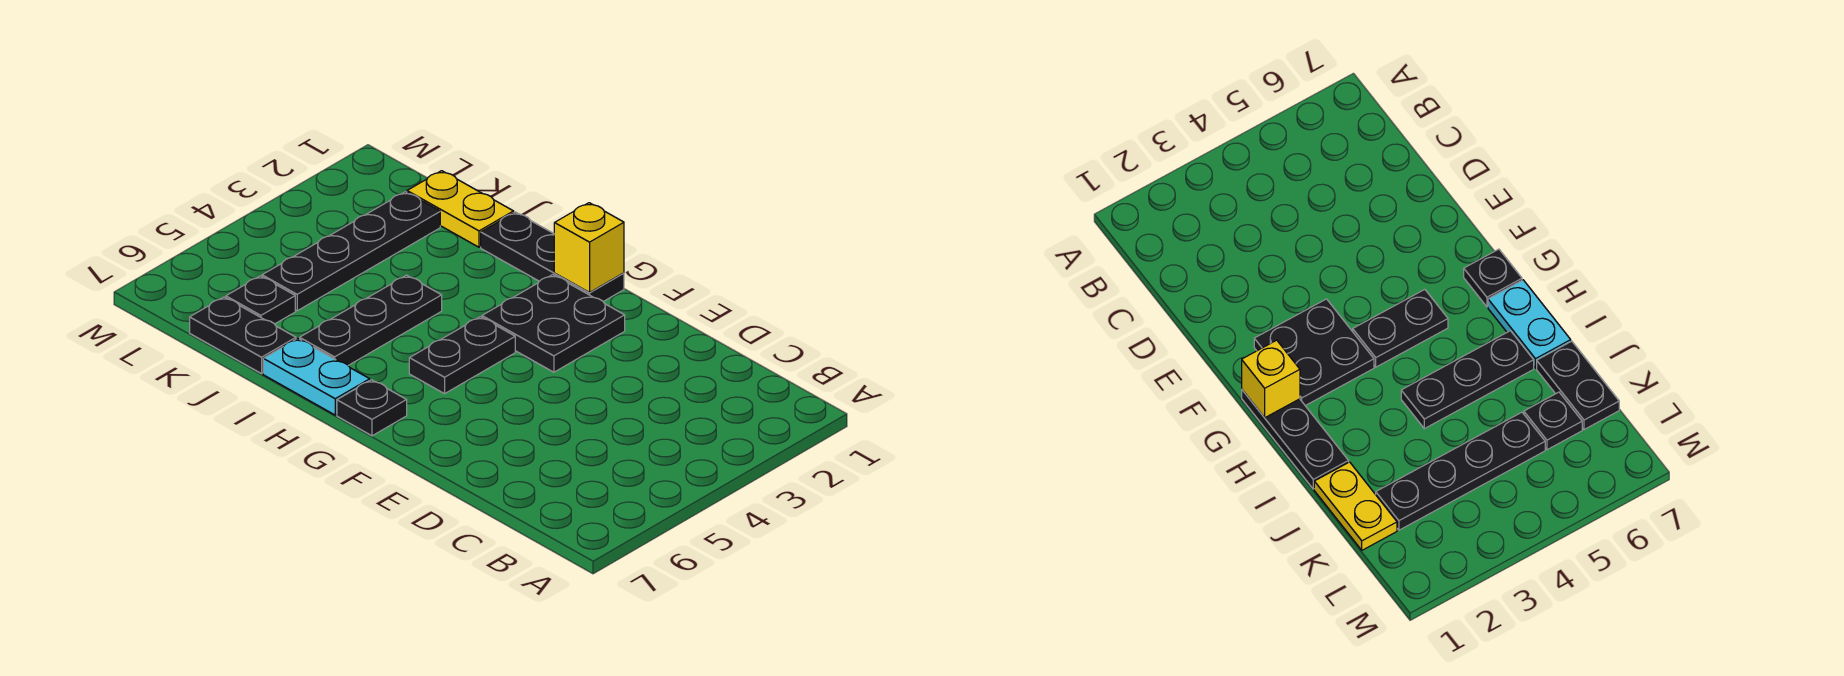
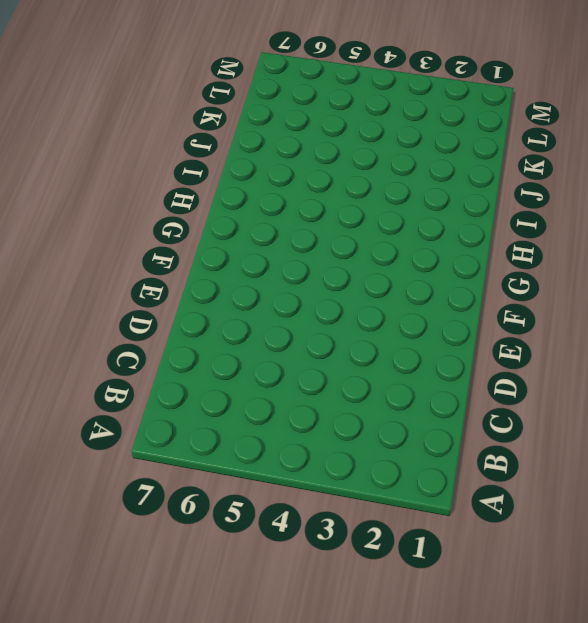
none -> black 2x2 plate [482,275,625,372]
none -> black 1x3 plate [481,212,624,302]

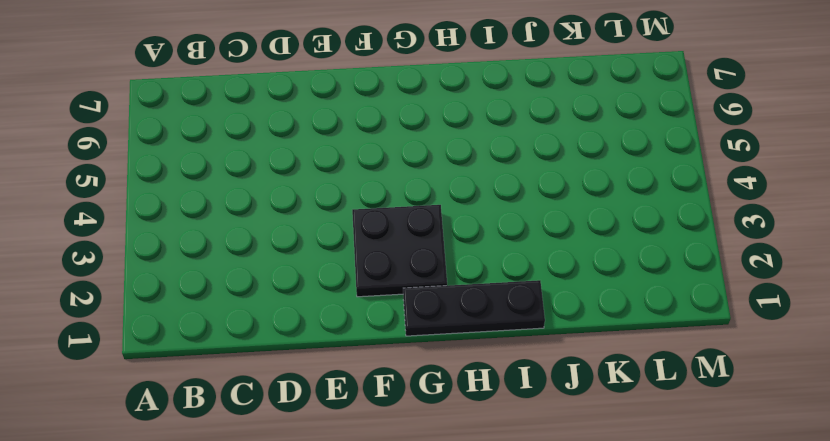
none -> black 1x2 plate [409,317,515,394]
none -> black 1x1 plate [337,380,407,436]

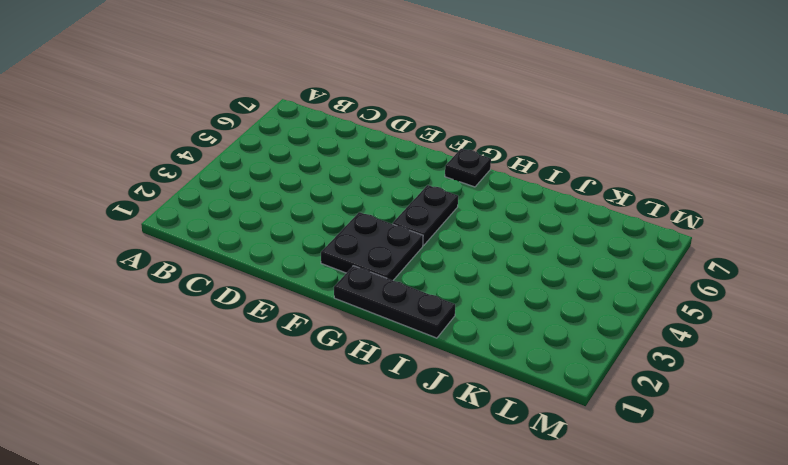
none -> cyan 1x2 plate [263,338,370,415]
none -> black 1x3 plate [300,275,442,365]

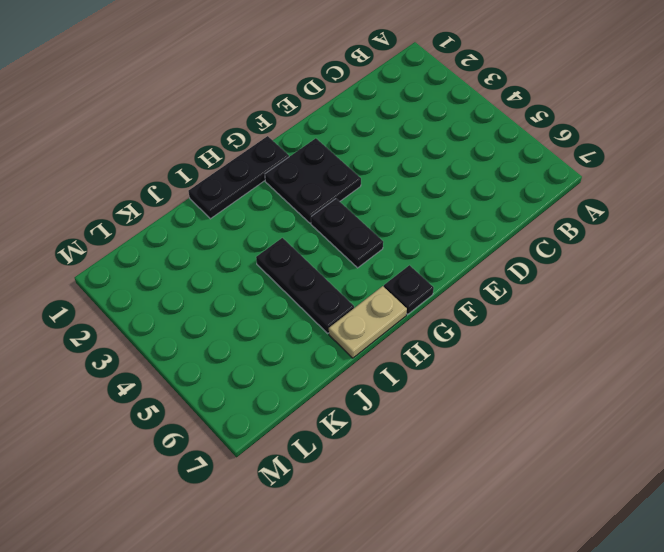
tan 1x2 plate [329,286,407,358] -> cyan 1x2 plate [263,338,370,415]
none -> yellow 1x2 plate [407,171,514,247]
none -> black 1x2 plate [190,297,296,374]

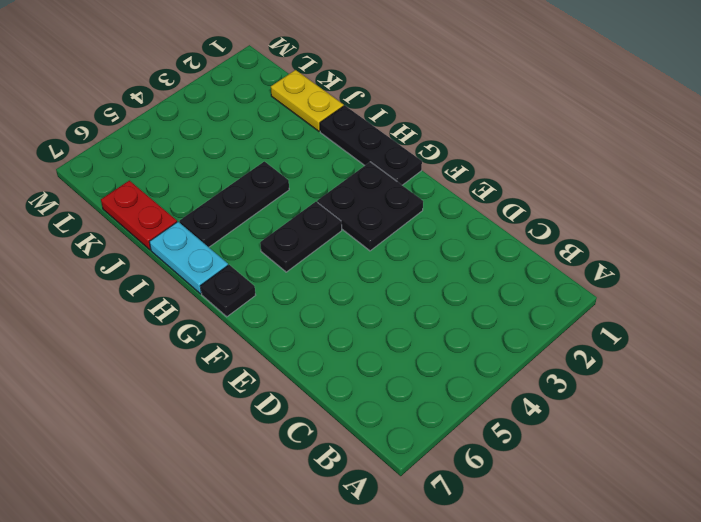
red 1x2 plate [101,181,177,250] -> black 1x2 plate [190,297,296,374]
none -> black 1x4 plate [262,192,440,311]
none -> black 1x1 plate [226,276,295,324]

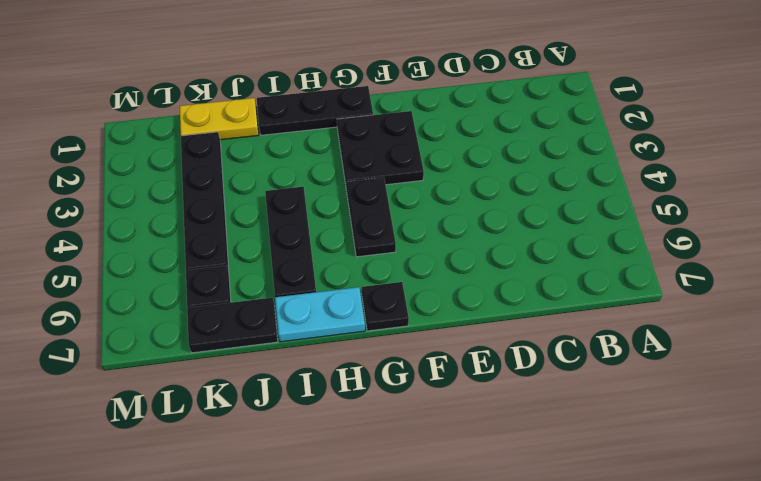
none -> yellow 1x1 brick [554,203,624,292]

